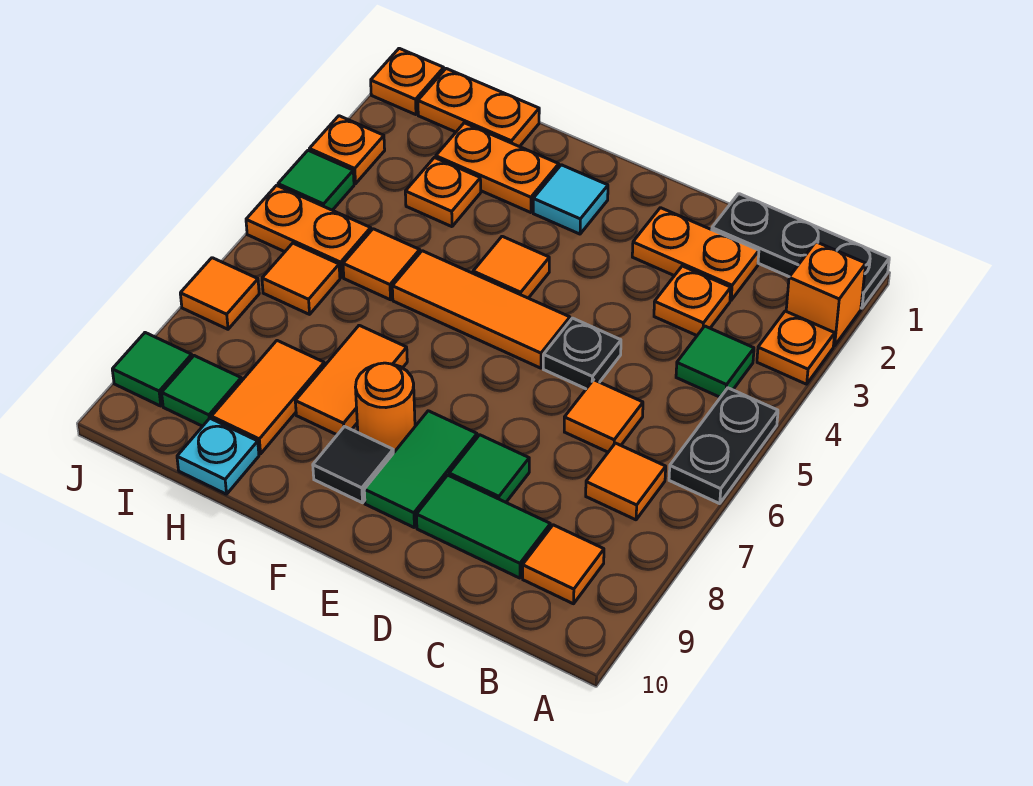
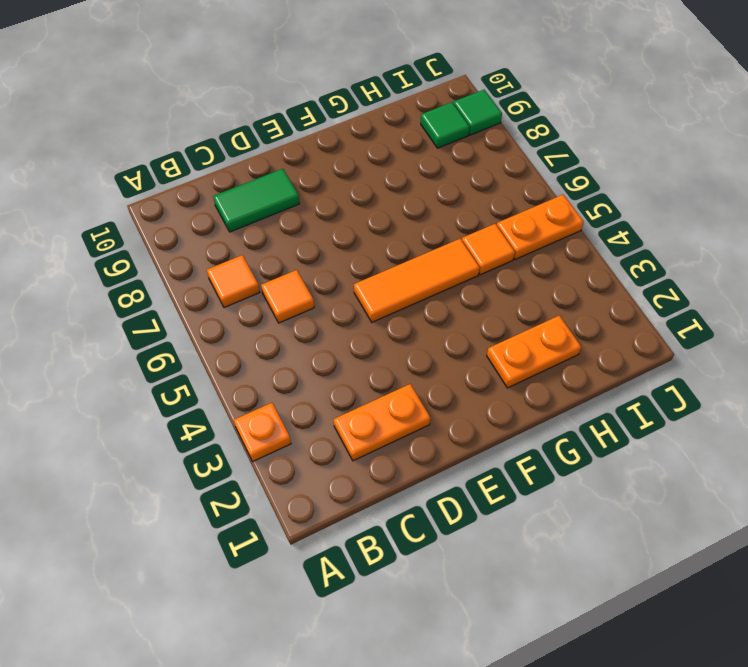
none -> black 1x3 plate [712,194,889,308]
none -> orange 1x1 brick [786,242,866,346]
none -> black 1x2 plate [669,388,778,504]
none -> green 1x1 tile [676,326,754,397]

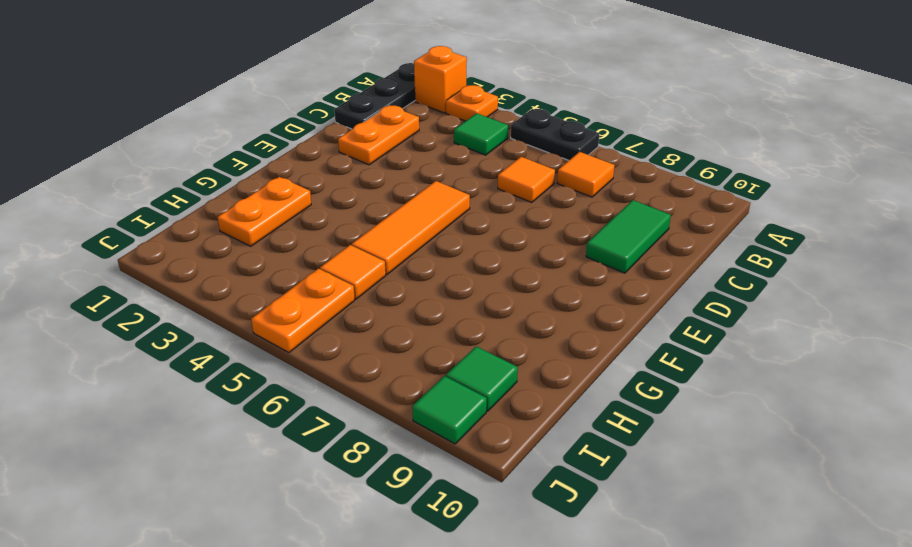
none -> orange 1x1 tile [523,525,604,604]
none -> orange 1x1 plate [654,266,731,335]
none -> black 1x1 plate [543,318,621,389]
none -> green 1x1 tile [449,435,529,502]

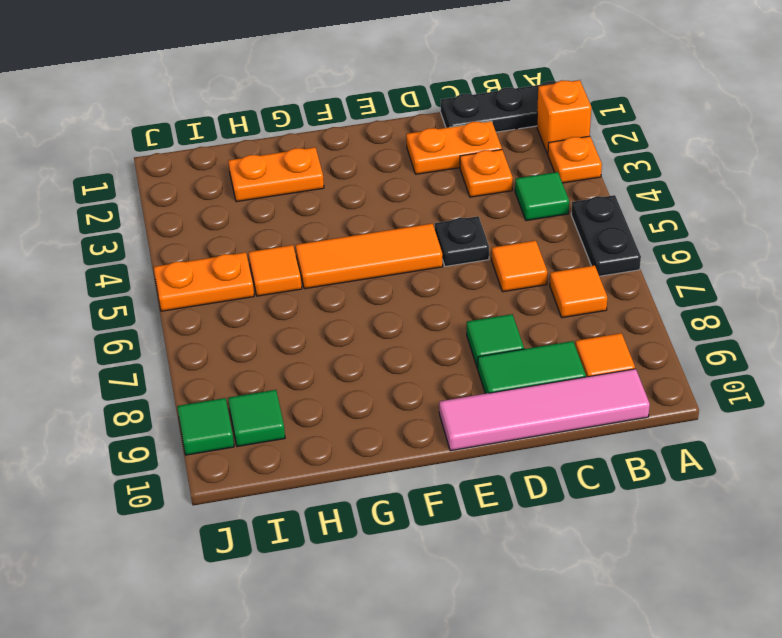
pink 1x4 tile [439,369,650,451] -> none
none -> green 1x2 tile [364,411,477,527]
none -> cyan 1x1 tile [533,165,608,234]
none -> orange 1x1 tile [473,236,549,298]
none -> orange 1x1 round brick [355,363,415,453]

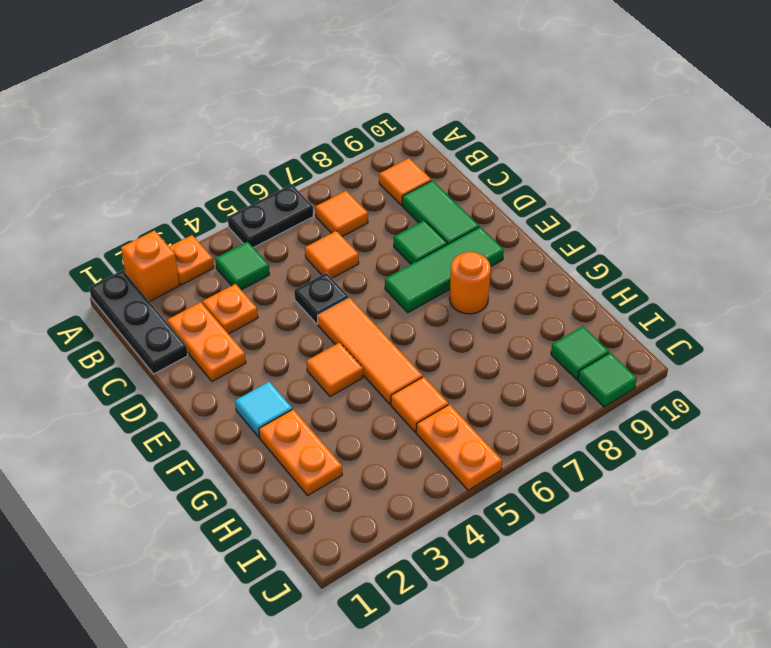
green 1x3 tile [385,227,504,313] -> green 1x2 tile [364,411,477,527]
none -> black 1x1 tile [313,427,393,503]
none -> orange 1x2 tile [295,325,407,435]
none -> orange 1x2 plate [418,69,539,147]
none -> orange 1x1 plate [405,158,481,227]

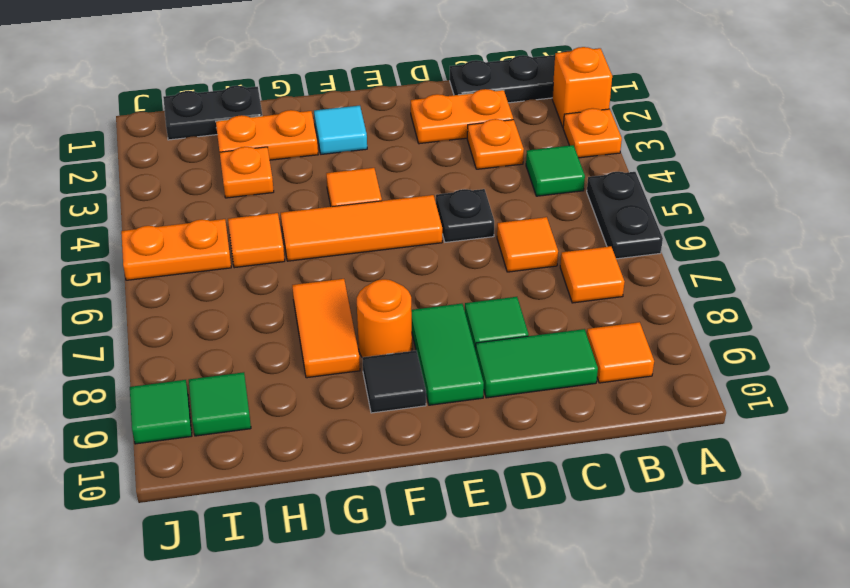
black 1x2 plate [163,86,262,140] -> orange 1x2 plate [418,69,539,147]
none -> orange 1x2 tile [211,341,324,454]
none -> cyan 1x1 plate [177,418,259,494]
none -> orange 1x1 tile [262,243,340,314]
none -> orange 1x1 plate [371,48,444,115]

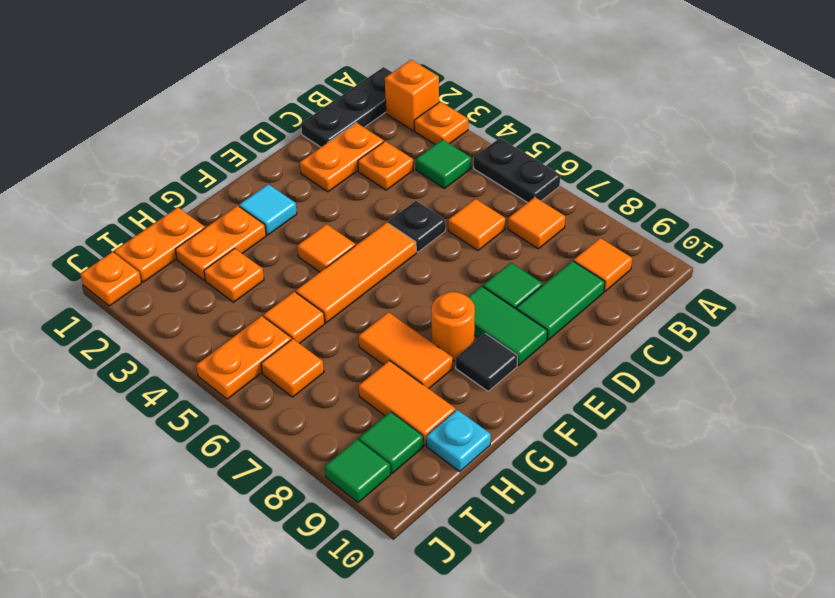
none -> orange 1x1 plate [309,116,385,184]
none -> green 1x1 tile [278,150,354,210]
none -> orange 1x1 tile [180,258,259,329]

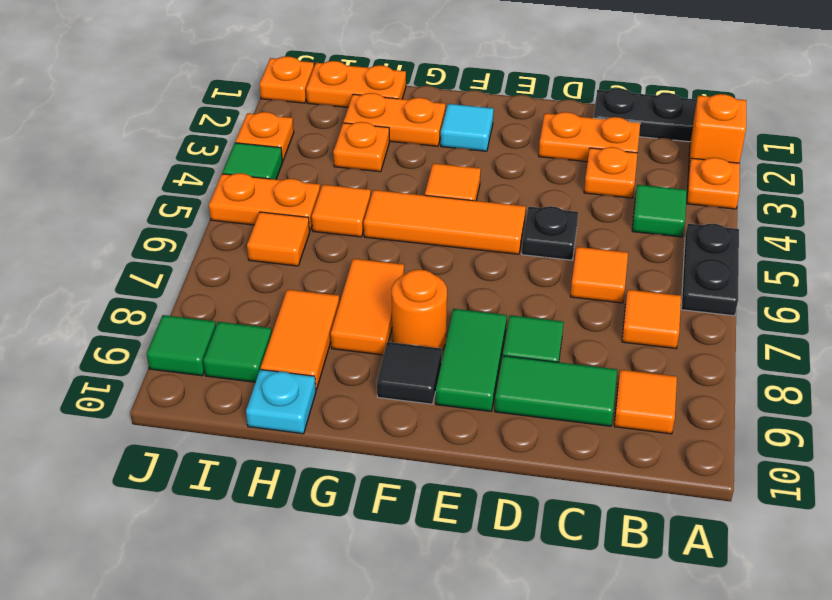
none -> orange 1x1 tile [180,258,259,329]

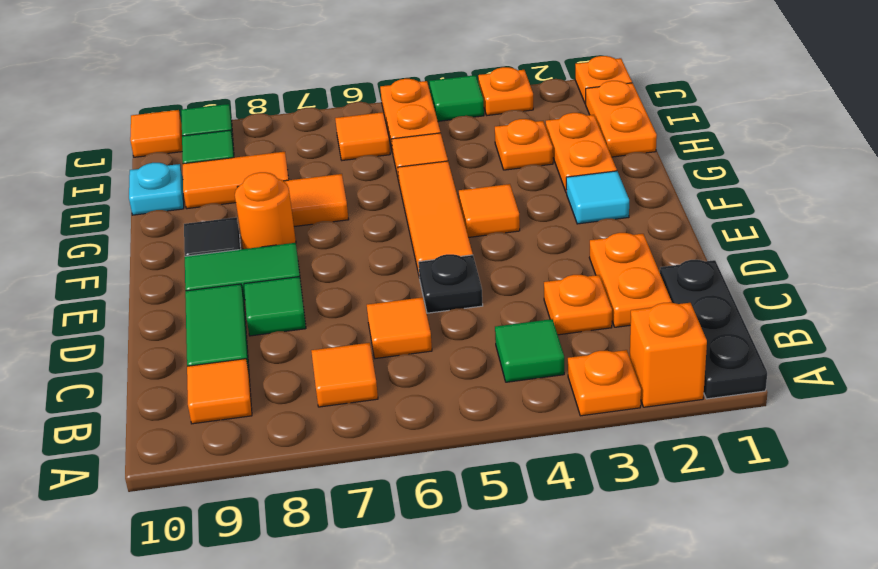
orange 1x1 tile [130,110,182,157] -> orange 1x1 tile moved to [180,258,259,329]
none -> black 1x2 plate [669,388,778,504]

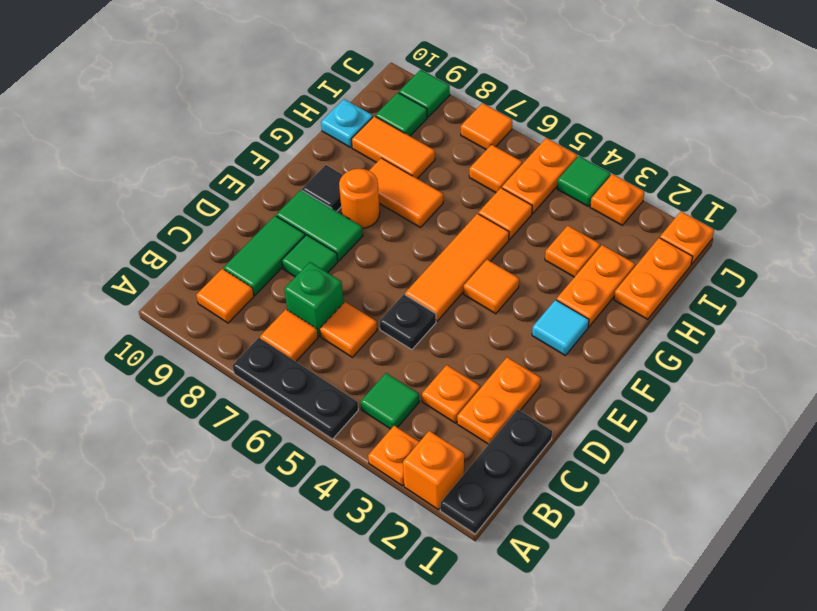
black 1x3 plate [232,338,358,439] -> black 1x2 plate [669,388,778,504]
green 1x1 brick [284,262,344,336] -> none

